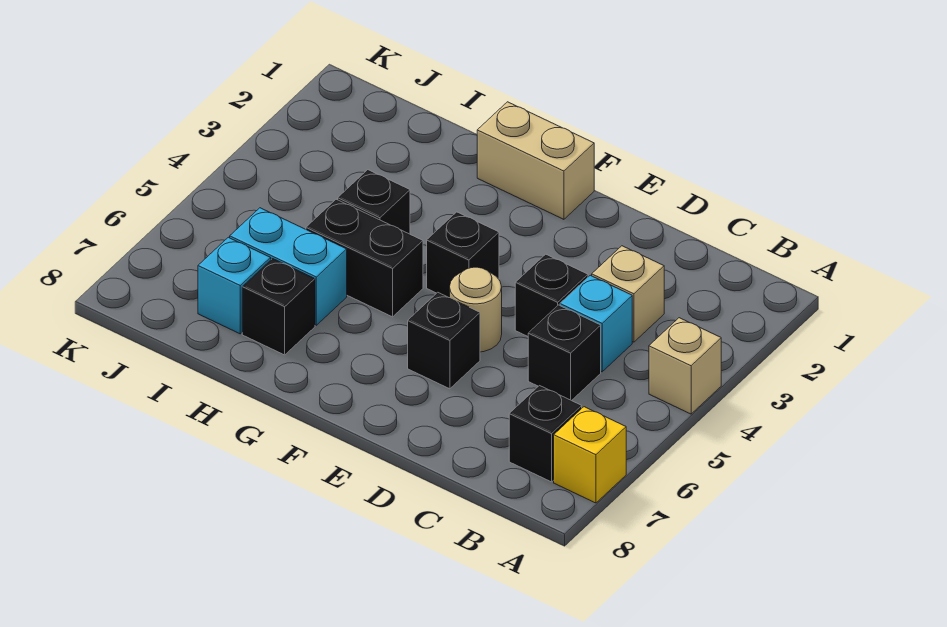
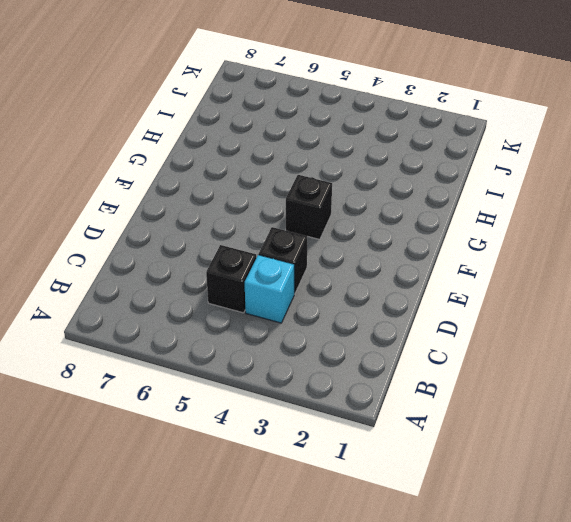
none -> tan 1x1 brick [649,318,721,414]
none -> yellow 1x1 brick [554,407,626,503]
none -> black 1x1 brick [509,386,582,482]

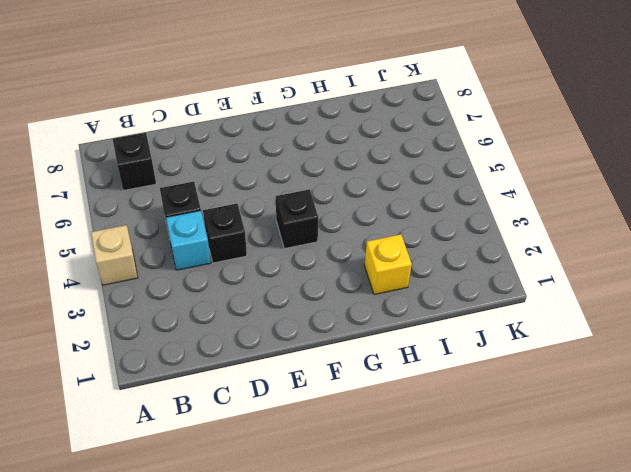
yellow 1x1 brick [364,234,412,295] -> yellow 1x1 brick moved to [554,407,626,503]
none -> tan 1x1 brick [592,246,664,342]
none -> tan 1x1 round brick [450,267,502,352]
none -> black 1x1 brick [408,292,480,389]

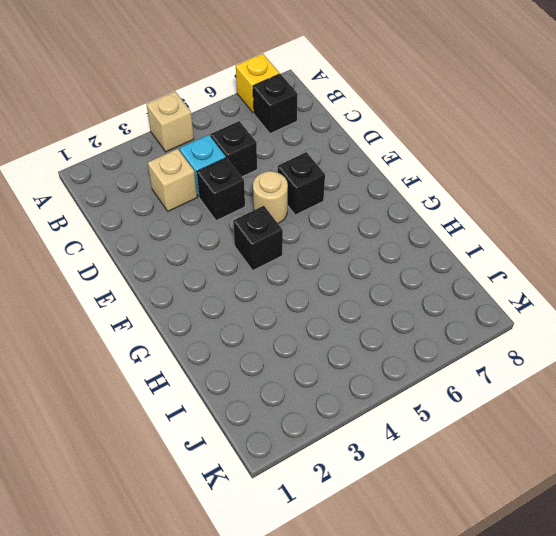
none -> tan 1x2 brick [477,102,594,219]
none -> black 1x2 brick [306,199,423,317]
none -> black 1x1 brick [338,170,410,234]

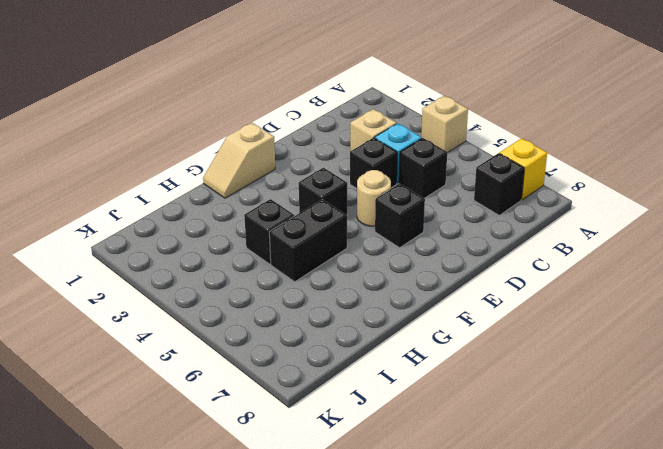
tan 1x2 slope [203,123,275,198] -> tan 1x2 brick [477,102,594,219]
none -> cyan 1x2 brick [230,208,347,325]
none -> black 1x1 brick [242,259,315,355]
none -> cyan 1x1 brick [198,237,271,334]

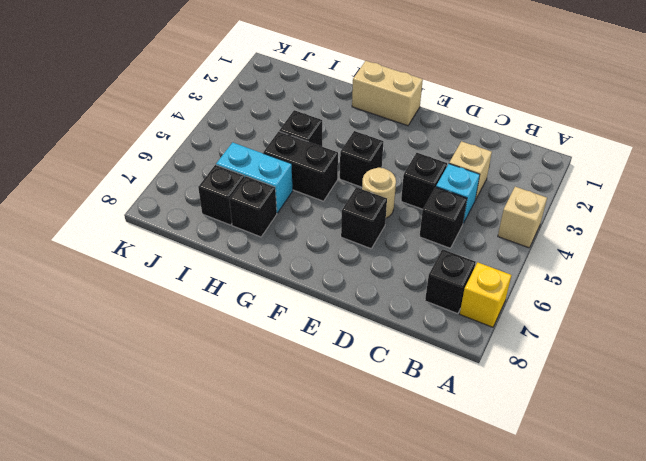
black 1x1 brick [198,165,244,225] -> cyan 1x1 brick [198,237,271,334]

